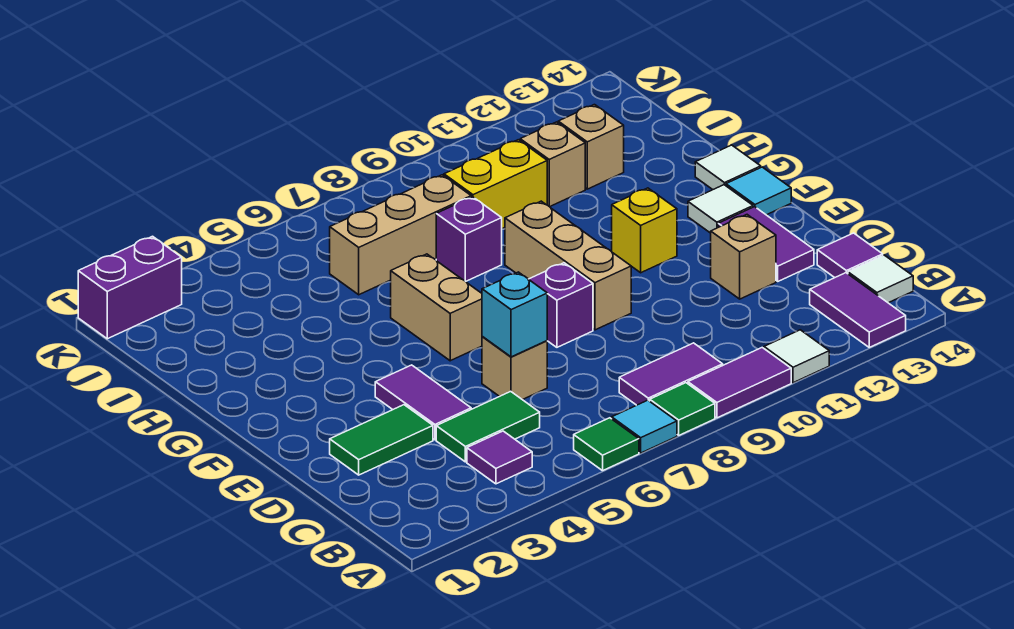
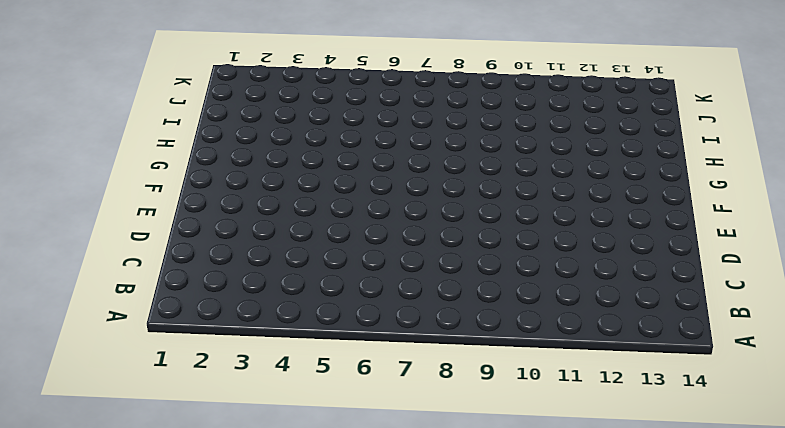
none -> green 1x1 tile [574,418,639,471]
none -> cyan 1x1 tile [612,400,677,453]
none -> green 1x1 tile [650,383,715,435]
none -> purple 1x2 tile [688,348,791,418]

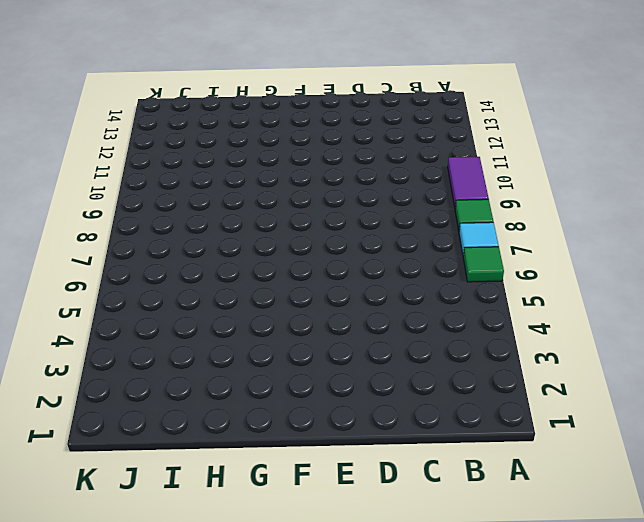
none -> white 1x1 tile [764,330,829,383]
none -> purple 1x2 tile [810,273,906,347]
none -> purple 1x1 tile [467,431,532,484]
none -> purple 1x2 tile [619,343,723,405]

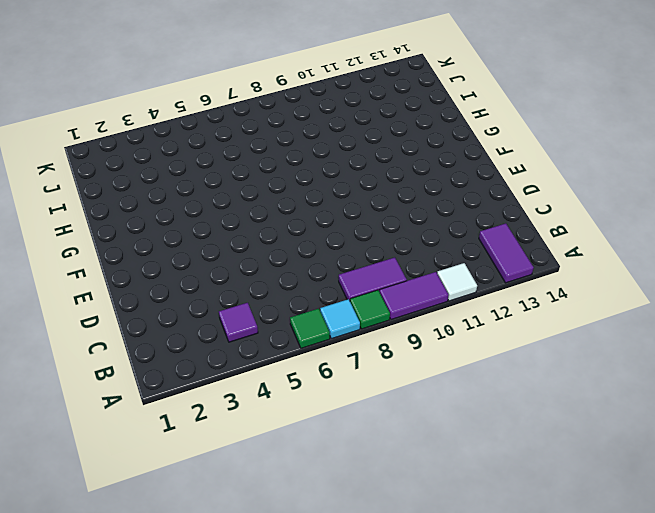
none -> white 1x1 tile [848,255,913,303]
none -> green 1x2 tile [436,391,540,462]
none -> purple 1x1 tile [817,233,883,278]
none -> green 1x2 tile [330,405,433,475]

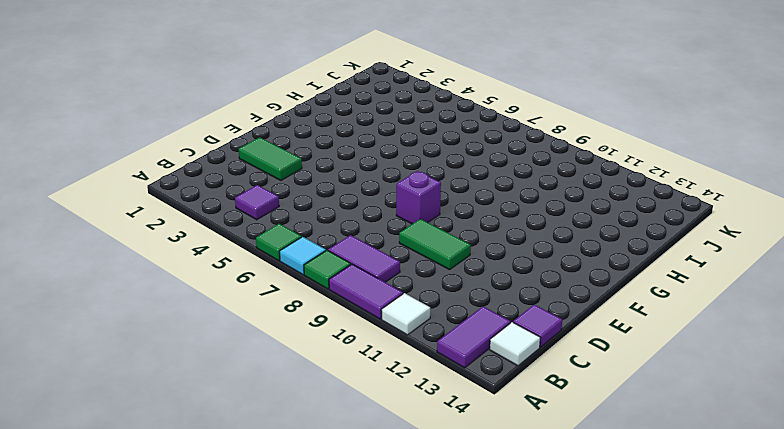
green 1x2 tile [399,219,471,270] -> green 1x2 tile moved to [436,391,540,462]
none -> purple 1x2 tile [375,365,471,440]
none -> tan 1x1 brick [482,337,547,400]
none -> tan 1x1 brick [711,215,776,299]
none -> purple 1x2 tile [718,207,814,281]

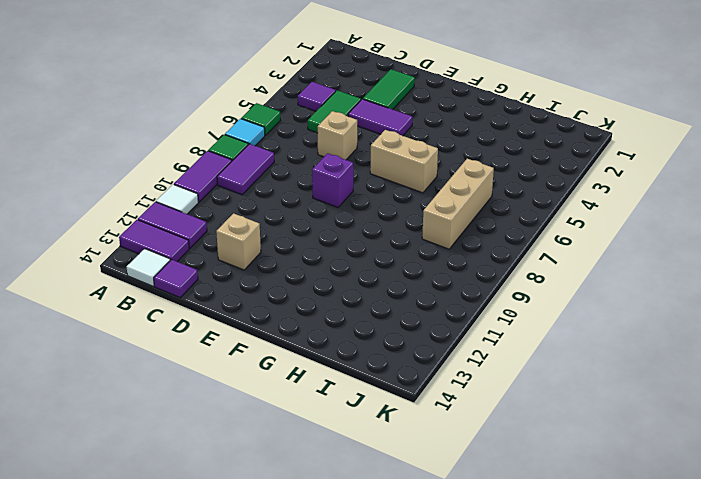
purple 1x2 tile [138,202,207,248] -> purple 1x2 tile moved to [718,207,814,281]
none -> tan 1x3 brick [505,201,631,330]
none -> yellow 1x1 brick [612,188,677,273]
none -> white 1x1 tile [688,185,753,233]
none -> cyan 1x1 tile [726,167,791,215]

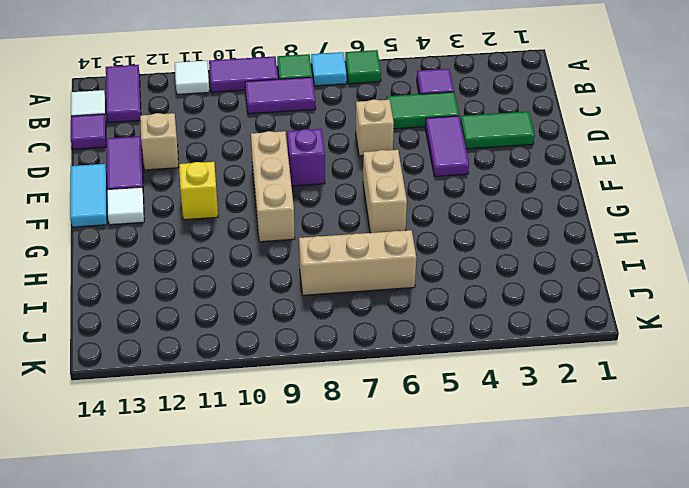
cyan 1x2 tile [70,164,107,227] -> cyan 1x1 tile [726,167,791,215]
none -> white 1x1 tile [695,145,761,190]
none -> purple 1x1 brick [436,197,502,281]
none -> yellow 1x2 brick [444,140,547,229]
none -> tan 1x1 brick [520,122,585,207]

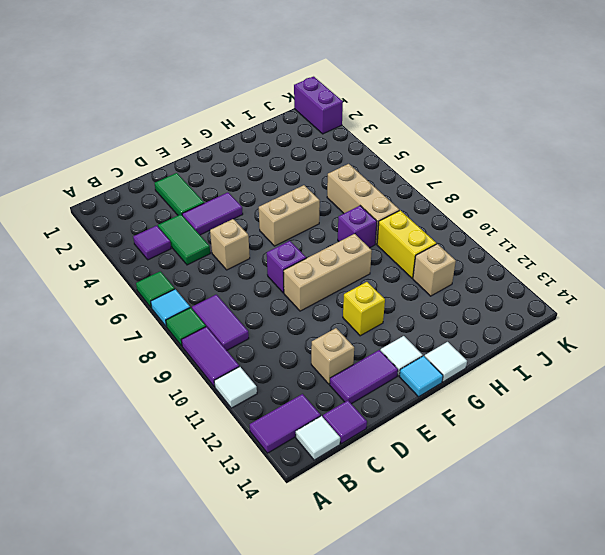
none -> tan 1x1 brick [558,105,624,189]
none -> cyan 1x1 brick [482,272,547,357]

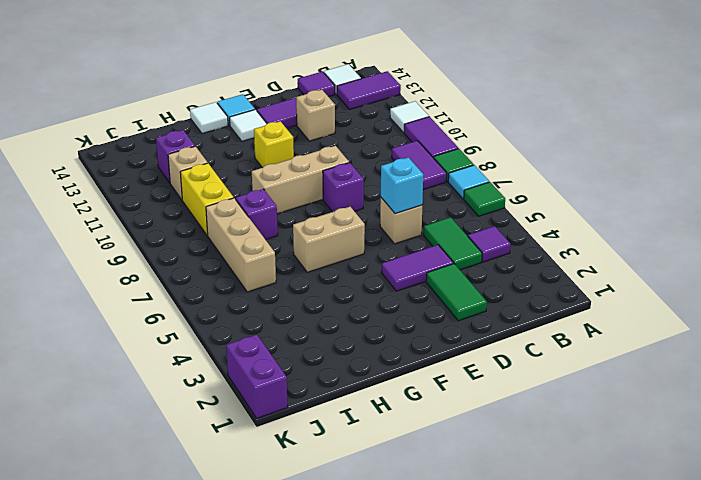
purple 1x1 brick [156,130,195,183] -> tan 1x1 brick [558,105,624,189]

